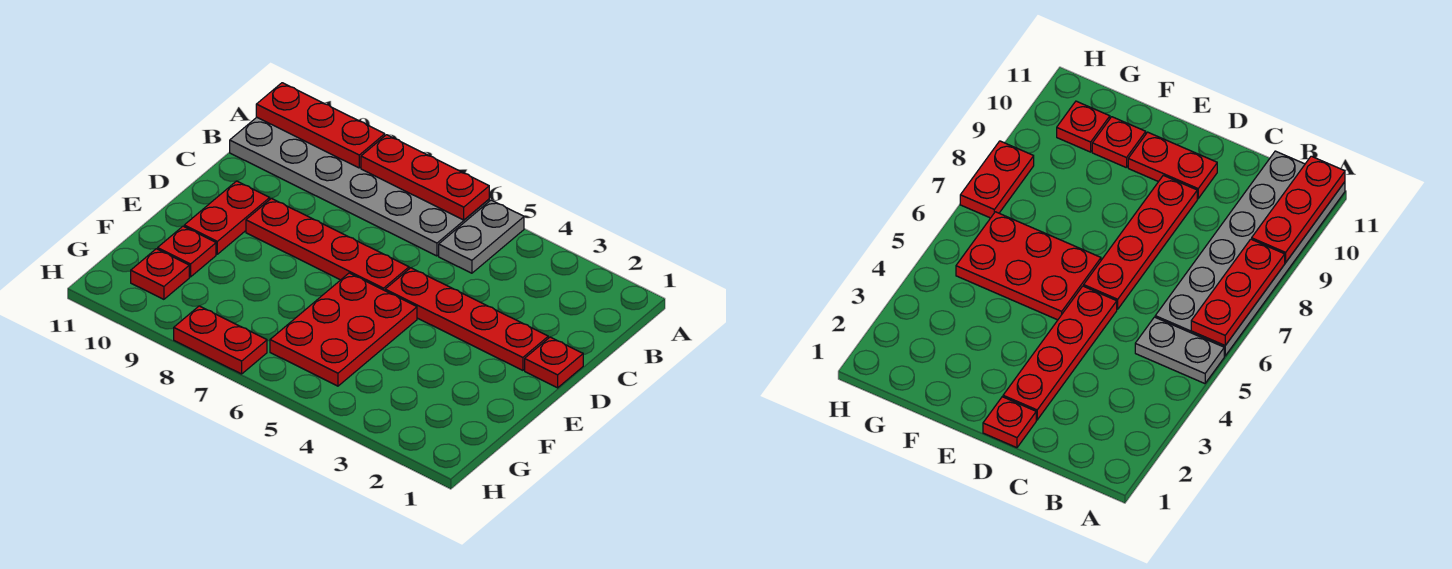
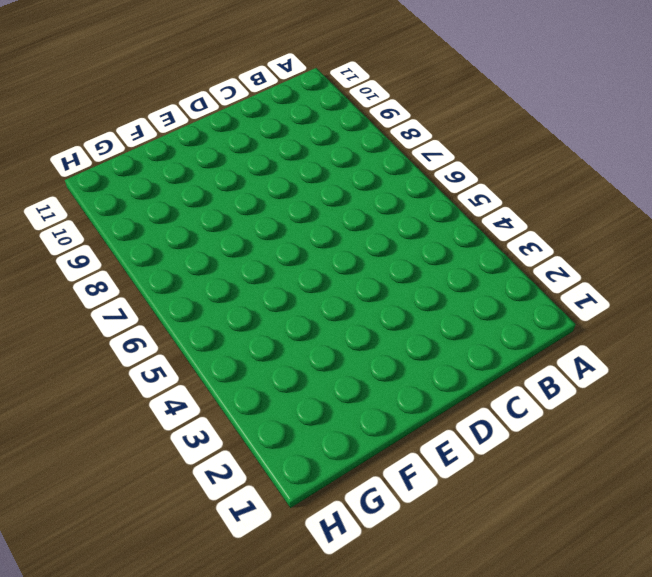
none -> grey 1x2 plate [439,200,524,273]
none -> grey 2x6 plate [230,117,489,256]
none -> red 1x1 plate [525,337,583,388]

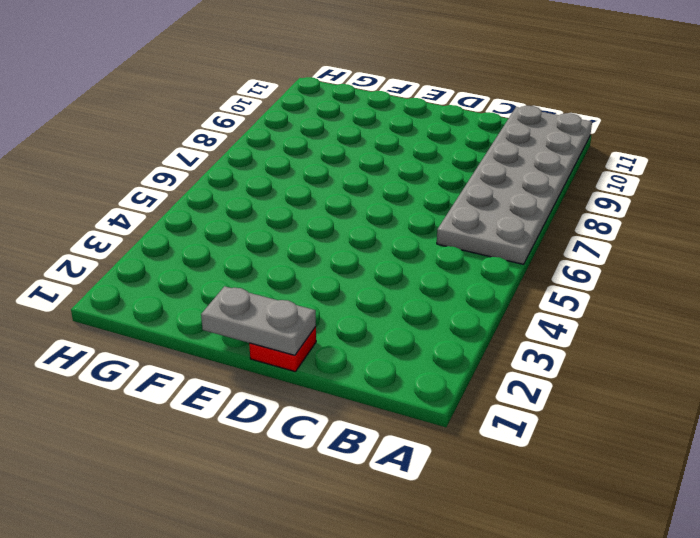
grey 1x2 plate [201,286,316,355] -> grey 1x2 plate moved to [439,200,524,273]
none -> red 1x4 plate [385,268,548,370]
none -> red 1x4 plate [246,198,409,291]
none -> red 1x2 plate [184,181,270,254]

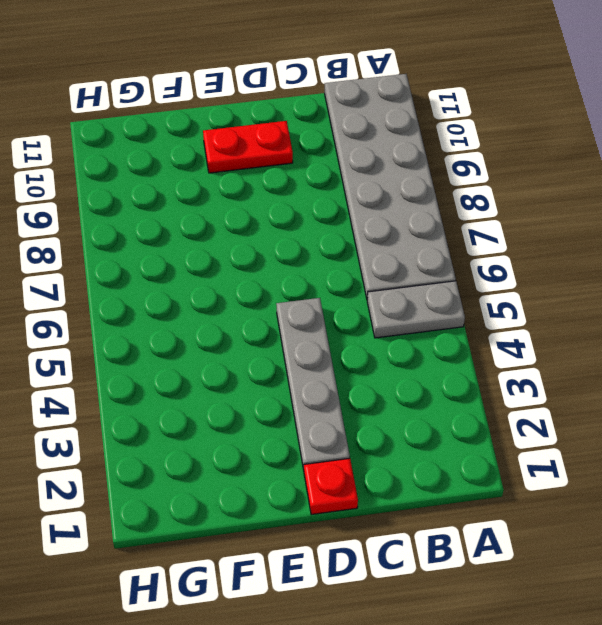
grey 1x4 plate [276,298,350,470] -> red 1x4 plate [385,268,548,370]
none -> red 1x4 plate [246,198,409,291]
none -> red 2x3 plate [270,273,417,386]
none -> red 1x1 plate [158,226,216,277]

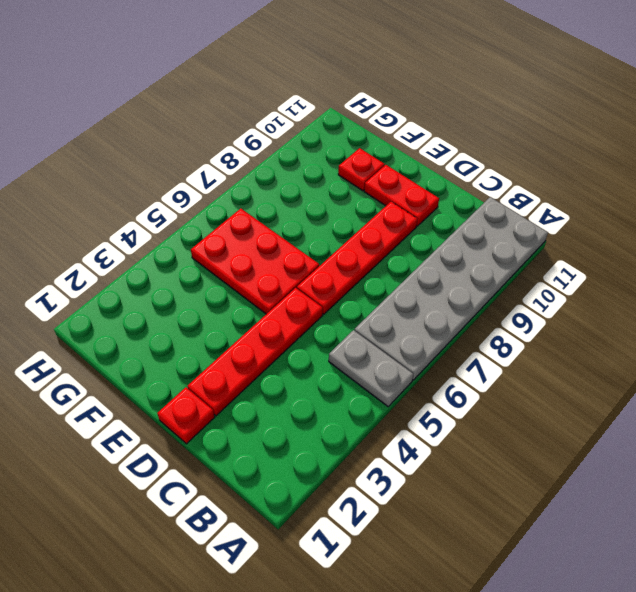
none -> red 1x1 plate [131,249,189,299]
none -> red 1x2 plate [174,306,267,374]
none -> red 1x3 plate [361,135,489,220]

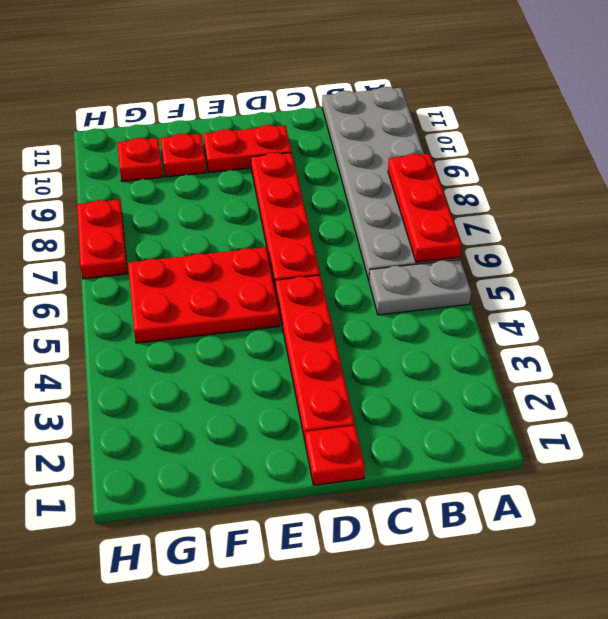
none -> red 1x3 plate [256,83,385,168]

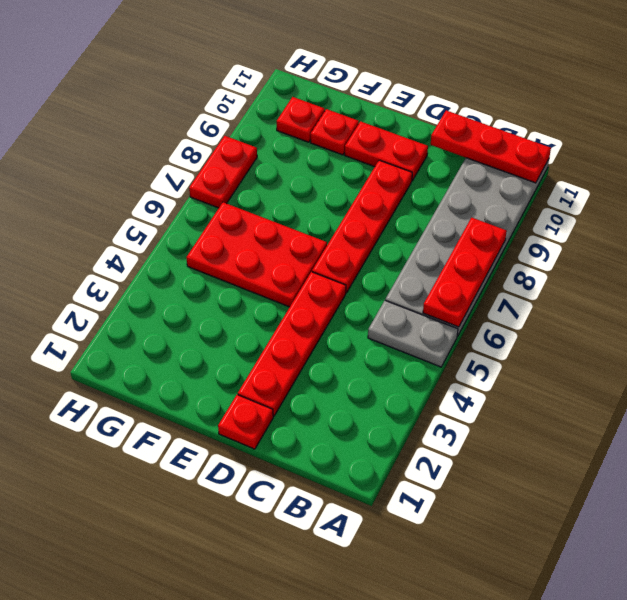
red 1x3 plate [431,110,551,183] -> red 1x3 plate turned to [256,83,385,168]

